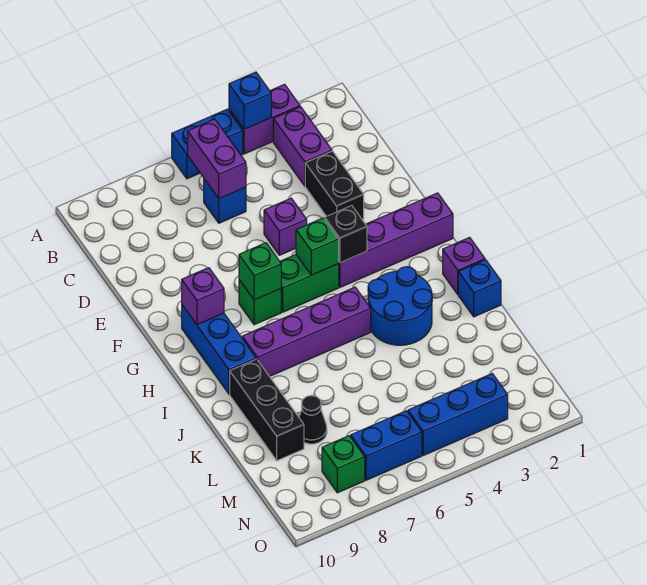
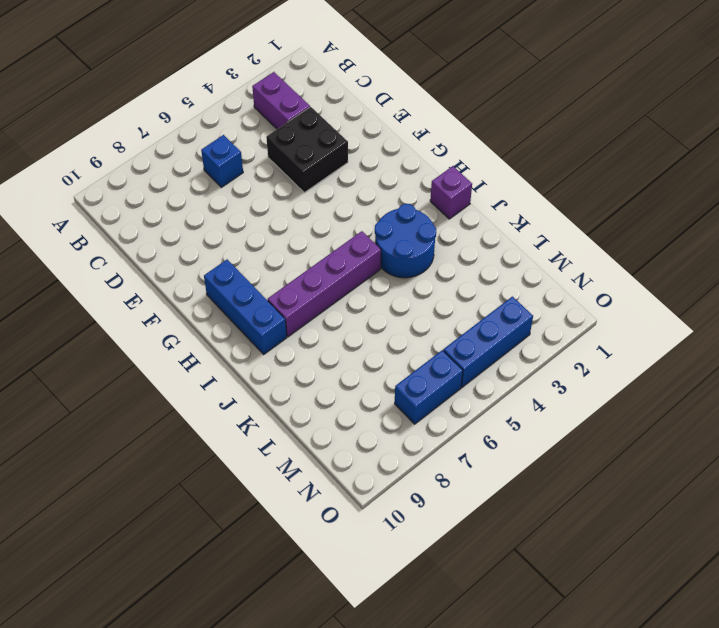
black 2x2 brick [266,107,348,192] -> black 1x2 brick [305,151,364,219]
none -> purple 1x2 brick [229,84,300,154]
none -> blue 1x2 brick [172,109,243,179]
none -> purple 1x1 brick [264,198,307,255]

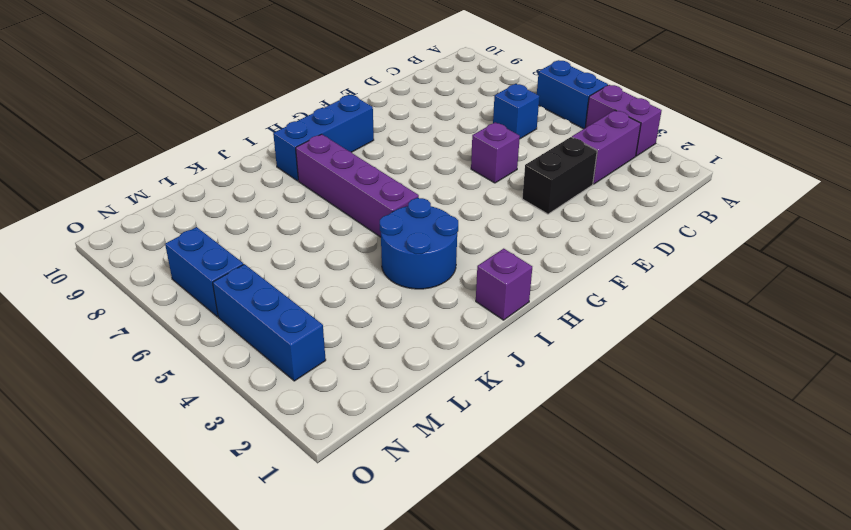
none -> purple 1x4 brick [338,193,453,287]
none -> green 1x2 brick [280,255,339,312]
none -> green 1x1 brick [239,280,281,325]

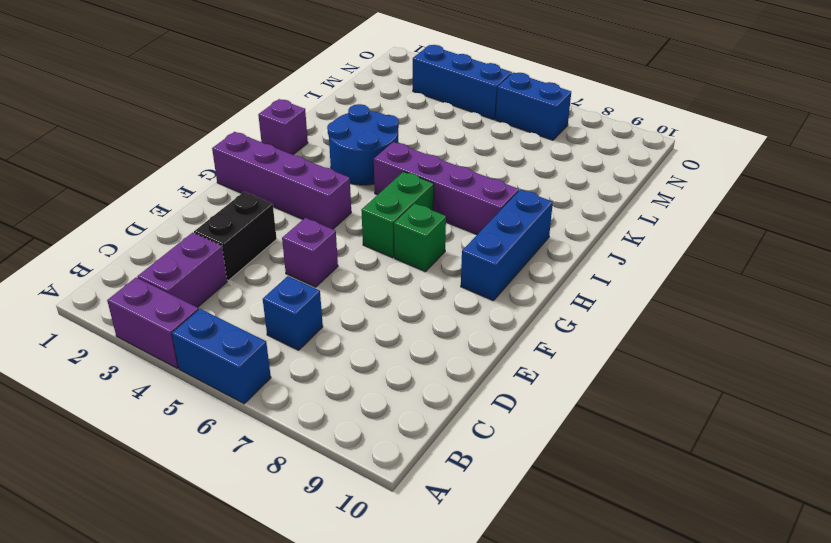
green 1x2 brick [361,172,434,258] -> green 1x2 brick turned to [280,255,339,312]
none -> blue 1x1 brick [458,260,501,317]
none -> black 1x3 brick [230,359,304,461]
none -> black 1x1 cone [299,396,327,444]

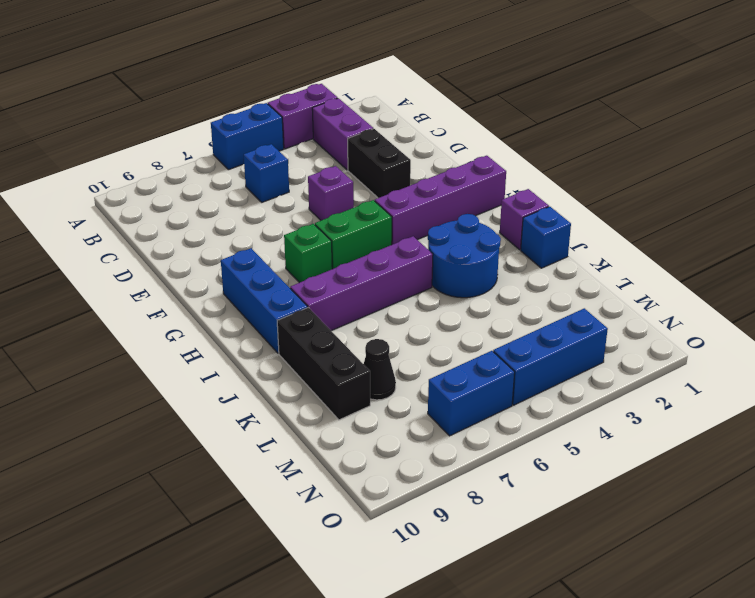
none -> green 1x1 brick [322,436,365,493]
none -> blue 1x1 brick [229,72,271,129]
none -> purple 1x2 brick [188,119,246,199]

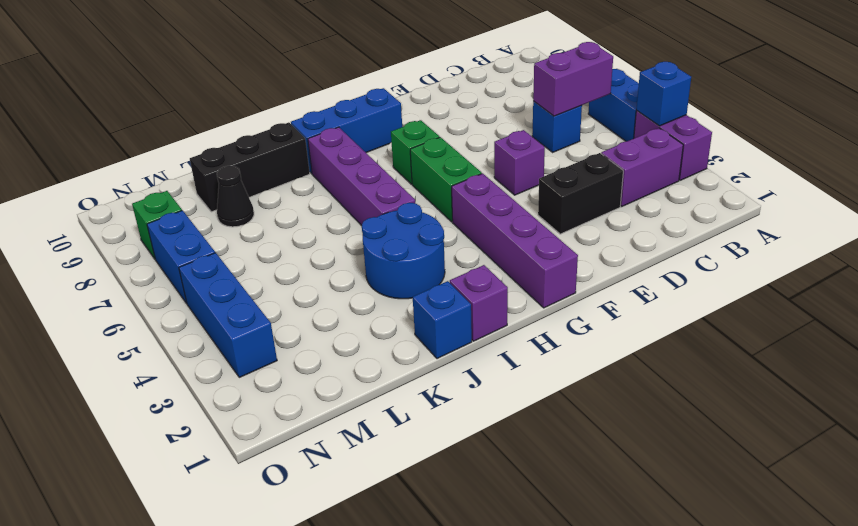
none -> black 1x1 brick [325,206,367,263]
none -> green 1x1 brick [296,218,339,275]
none -> green 1x1 brick [239,243,281,300]

